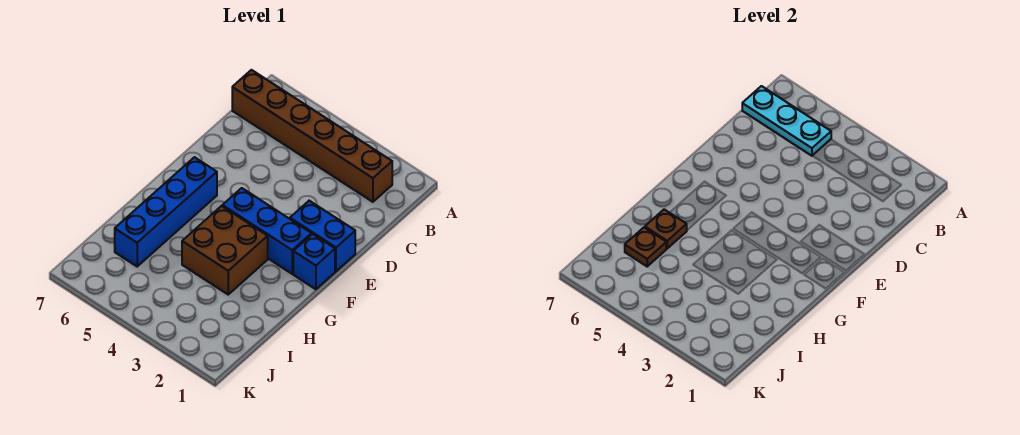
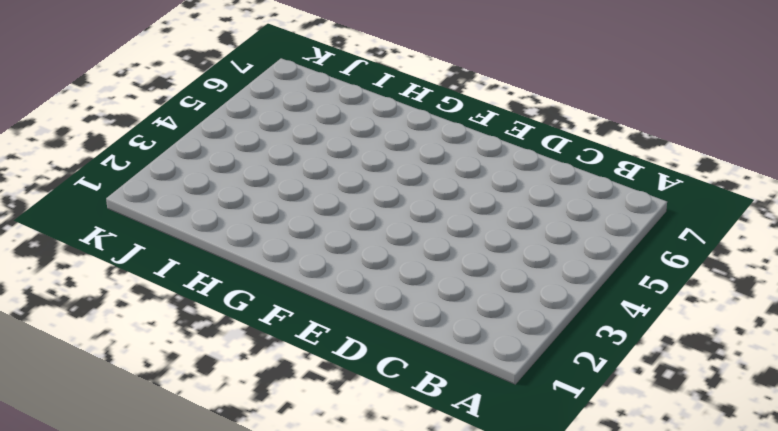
none -> brown 1x6 brick [232,70,392,202]
none -> blue 1x2 brick [290,201,355,271]

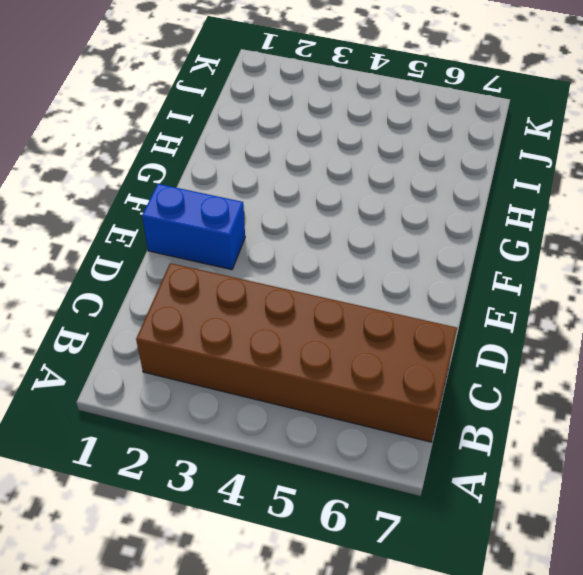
brown 2x6 brick [136,263,457,442] -> brown 1x6 brick [232,70,392,202]
none -> blue 1x1 brick [293,234,335,289]
none -> blue 1x3 brick [222,188,312,274]

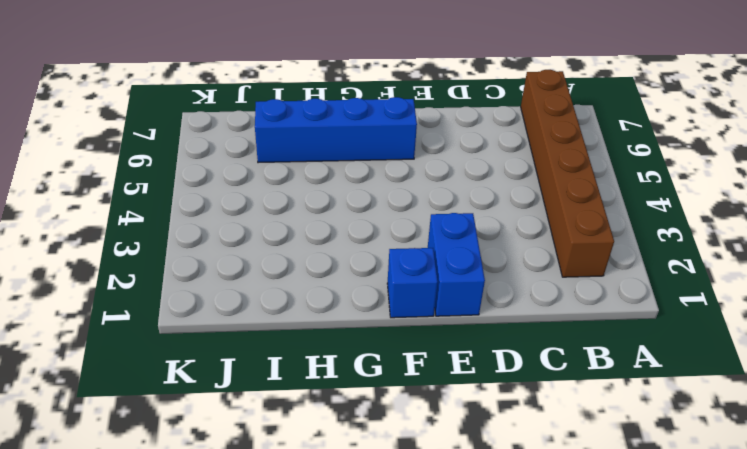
none -> blue 1x3 brick [222,188,312,274]
none -> brown 2x2 brick [182,206,268,294]

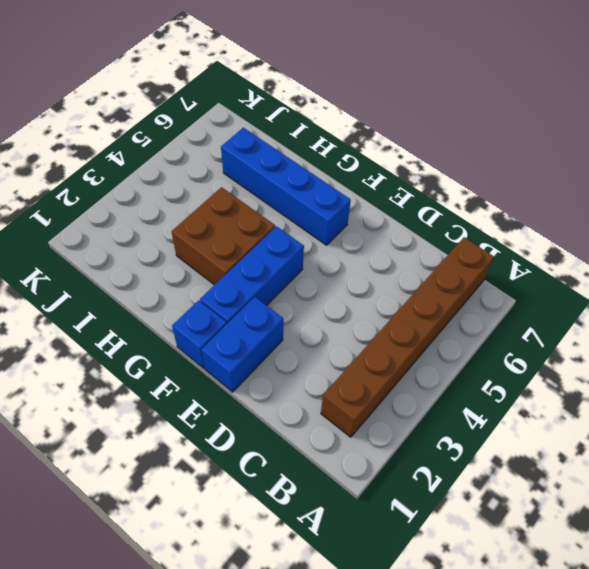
none -> cyan 1x3 plate [742,86,831,156]
none -> brown 1x1 plate [645,209,687,248]

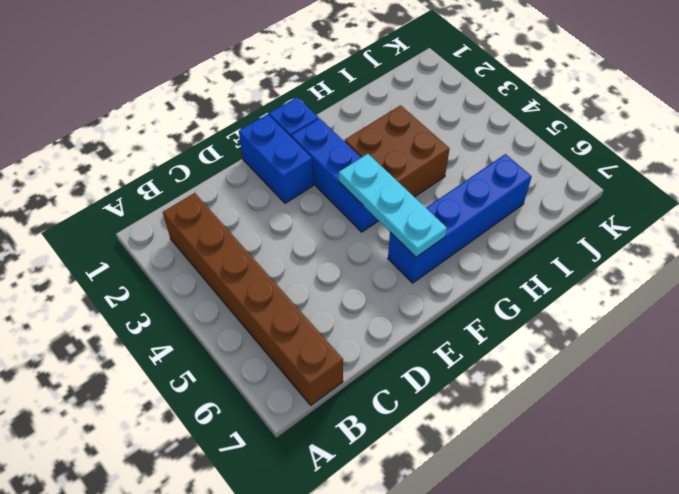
cyan 1x3 plate [339,154,447,257] -> cyan 1x3 plate moved to [742,86,831,156]
none -> brown 1x1 plate [645,209,687,248]
none -> brown 1x1 plate [625,228,667,266]

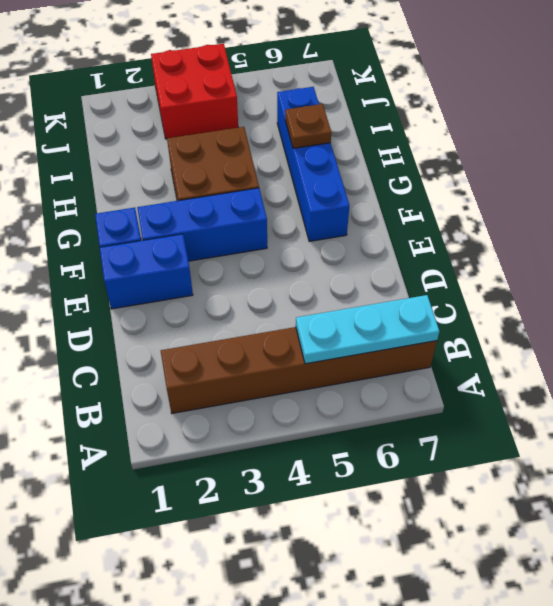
red 2x2 brick [151,44,238,139] -> none
none -> brown 1x1 plate [625,228,667,266]

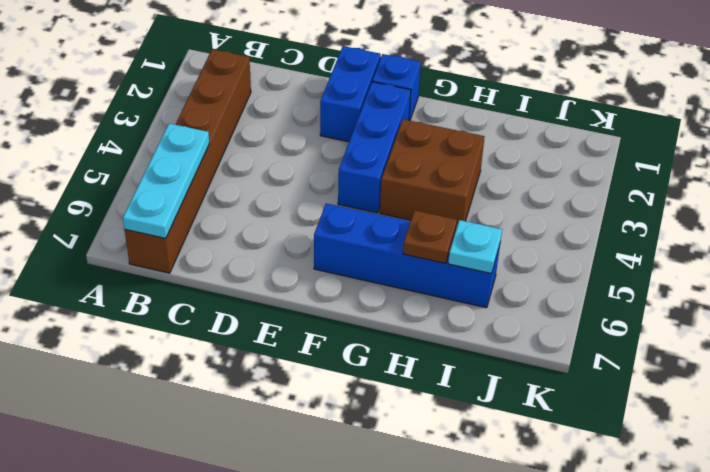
cyan 1x1 plate [448,220,502,274] -> brown 1x1 plate [625,228,667,266]

